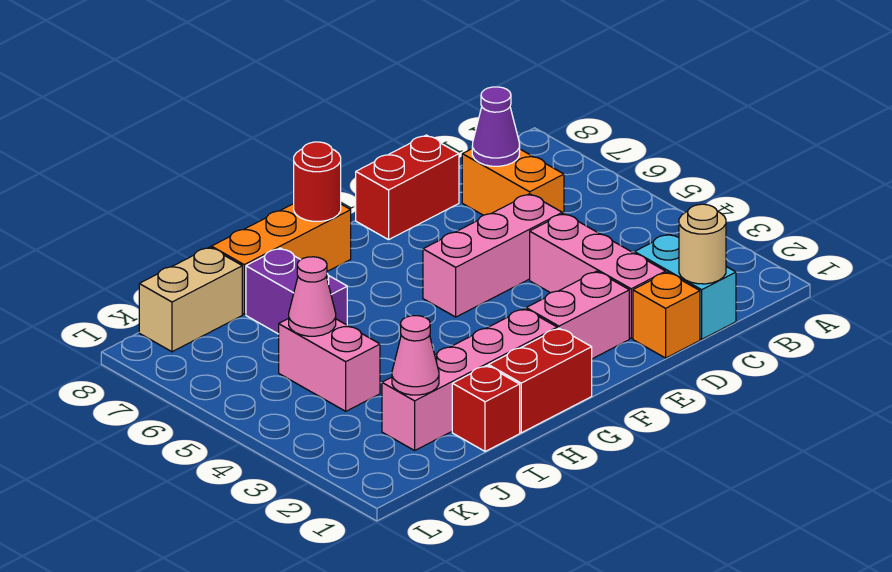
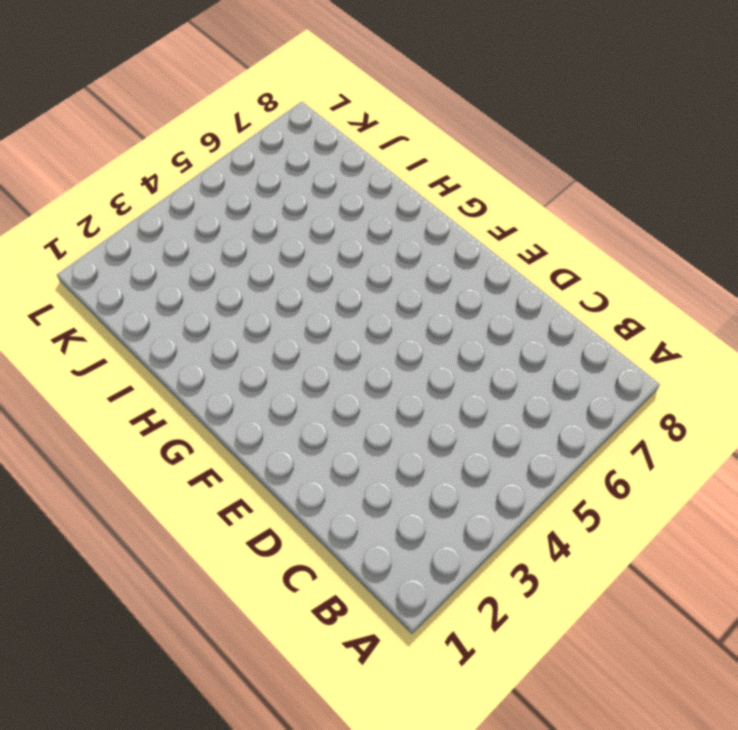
none -> cyan 1x2 brick [635,234,736,339]
none -> orange 1x2 brick [462,149,564,215]
none -> orange 1x1 brick [633,272,700,358]

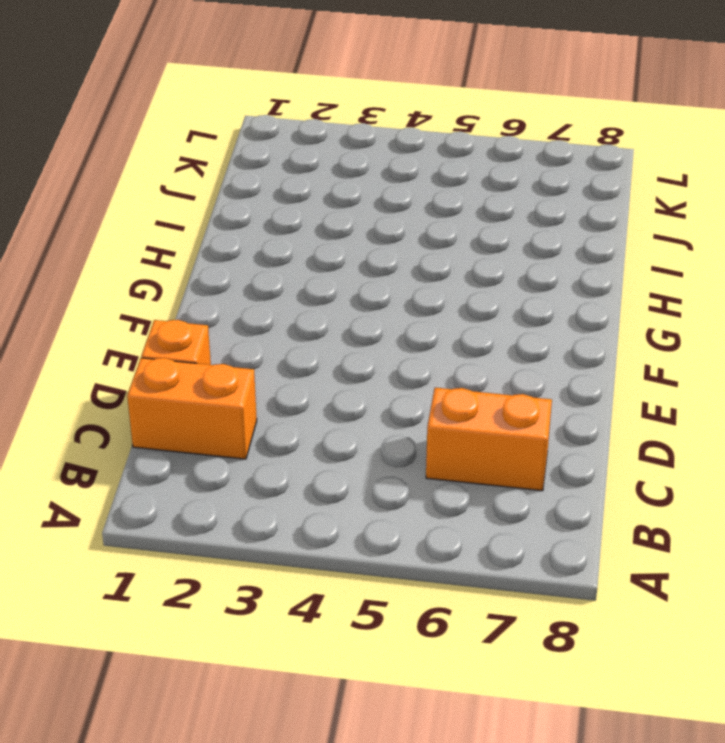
orange 1x2 brick [127,358,257,459] -> cyan 1x2 brick [635,234,736,339]
none -> pink 1x3 brick [530,214,666,338]
none -> pink 1x3 brick [423,194,562,317]
none -> red 1x2 brick [356,135,459,240]

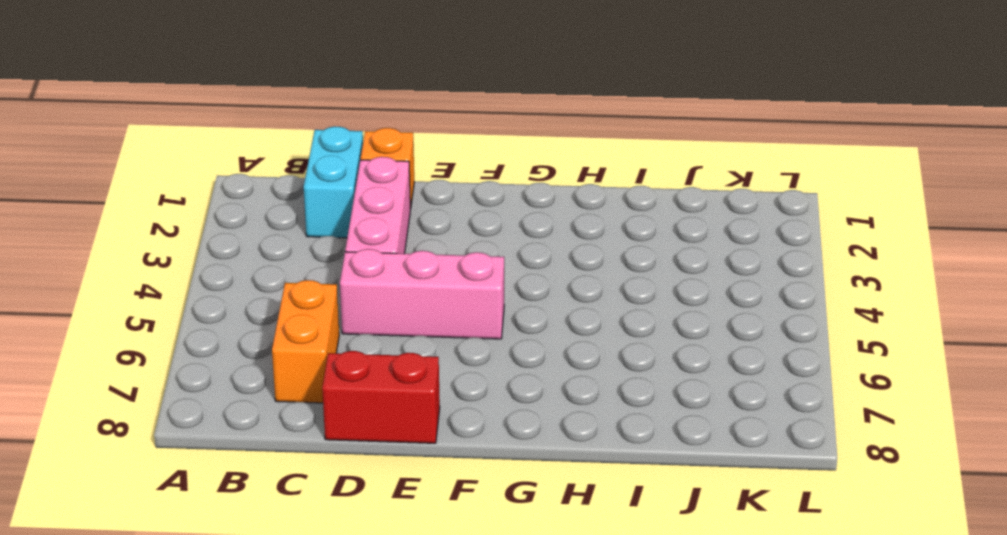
none -> pink 1x2 brick [526,271,629,359]
none -> red 1x2 brick [488,328,592,433]
none -> pink 1x4 brick [382,309,557,450]

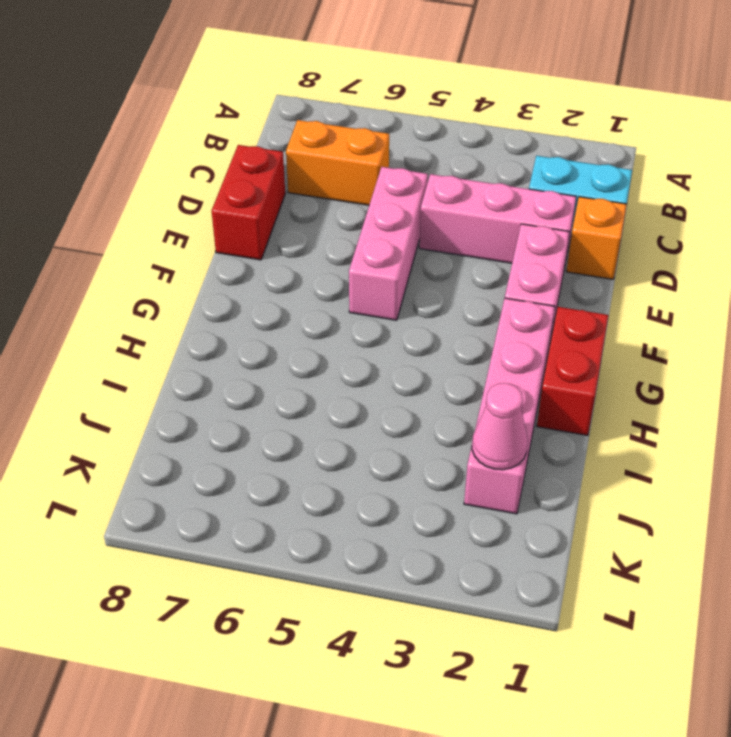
none -> orange 1x3 brick [211,204,351,314]
none -> red 1x1 brick [452,366,520,451]
none -> purple 1x2 brick [246,248,347,334]

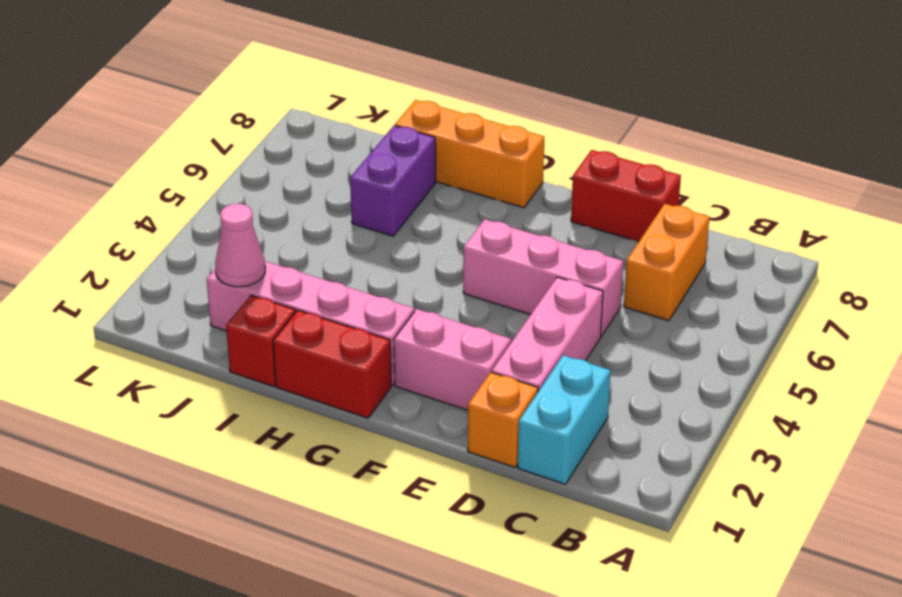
none -> pink 1x2 brick [279,318,380,411]
none -> tan 1x2 brick [139,247,242,352]
none -> tan 1x1 round brick [679,204,726,284]

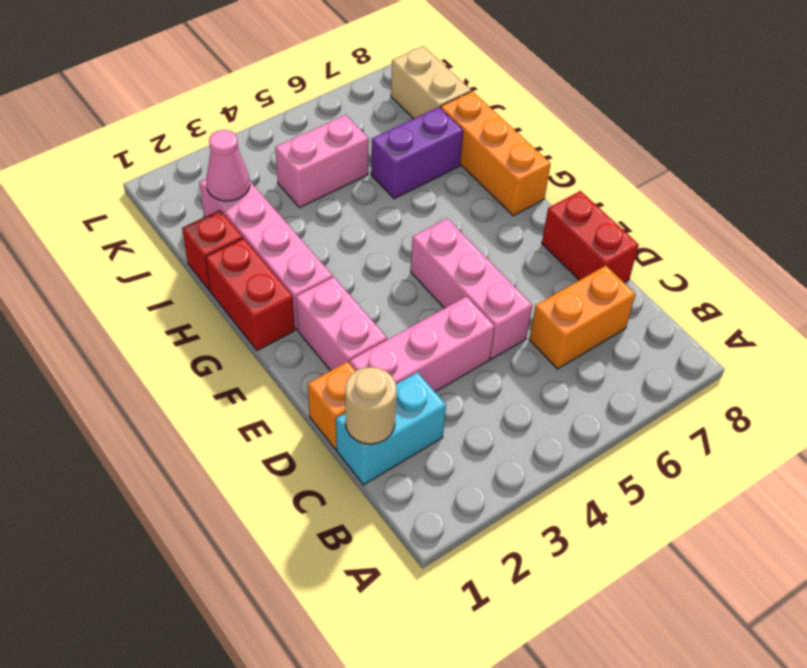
none -> purple 1x1 cone [472,87,520,166]
none -> red 1x1 round brick [294,142,341,221]
none -> pink 1x1 cone [289,257,336,336]

